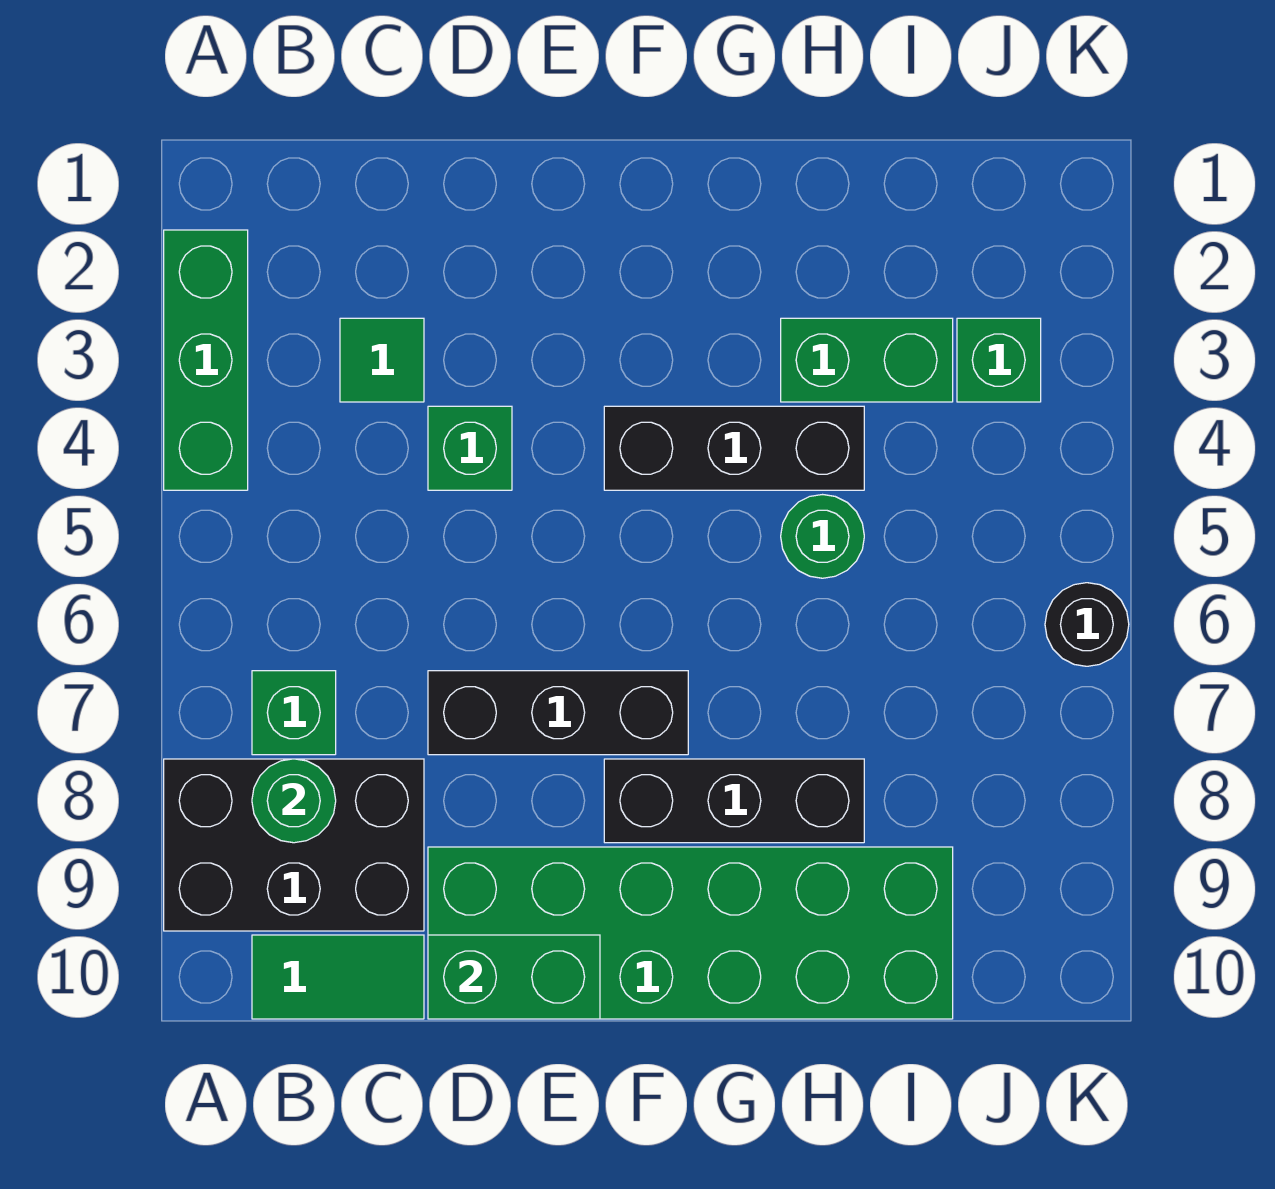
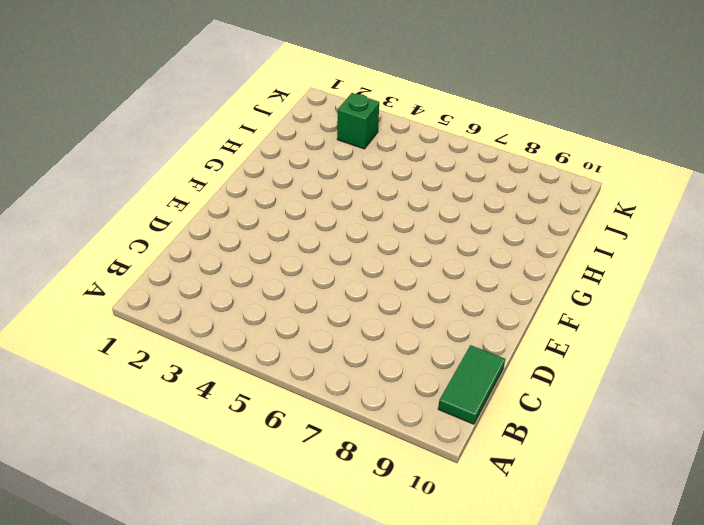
none -> green 1x3 brick [164,230,248,490]
none -> black 2x3 brick [164,759,424,931]
none -> green 1x1 brick [252,671,336,755]

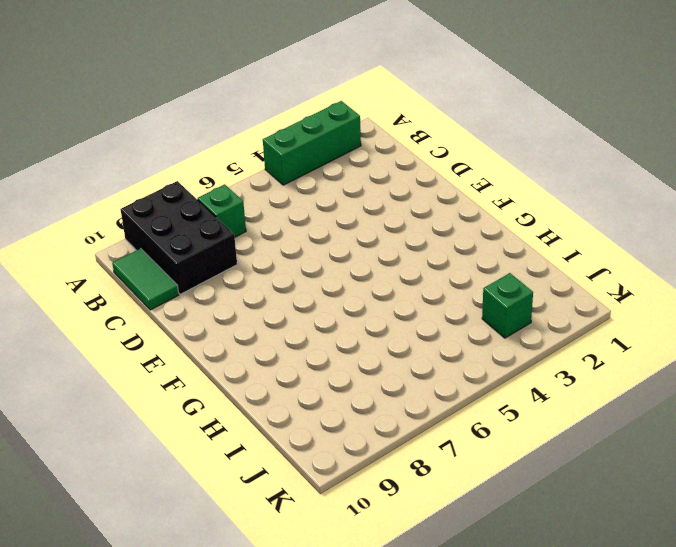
none -> green 1x1 tile [340,318,424,402]
none -> green 1x1 brick [428,406,512,490]
none -> black 1x3 brick [428,671,688,755]

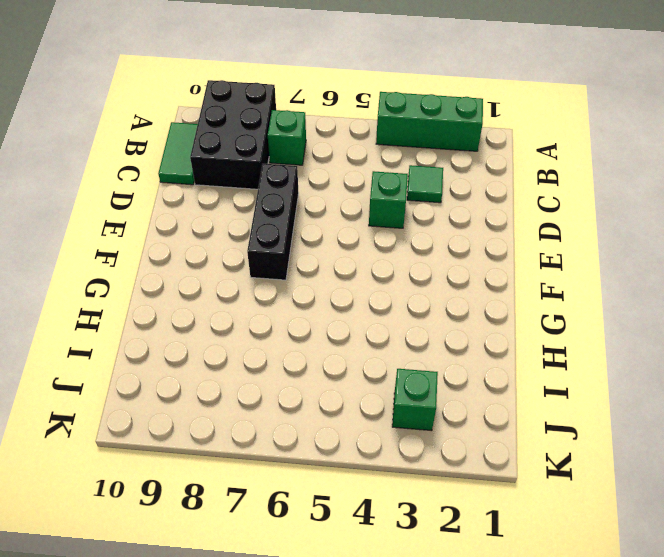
none -> green 2x6 brick [428,847,953,1019]
none -> black 1x3 brick [604,406,864,490]
none -> black 1x3 brick [604,759,864,843]

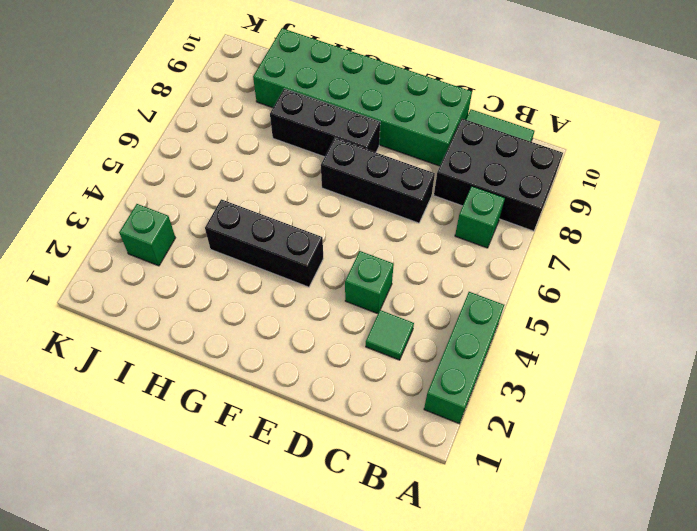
none -> green 1x2 brick [781,318,953,402]
none -> green 1x1 round brick [781,495,864,578]
none -> black 1x1 round brick [1045,583,1129,666]

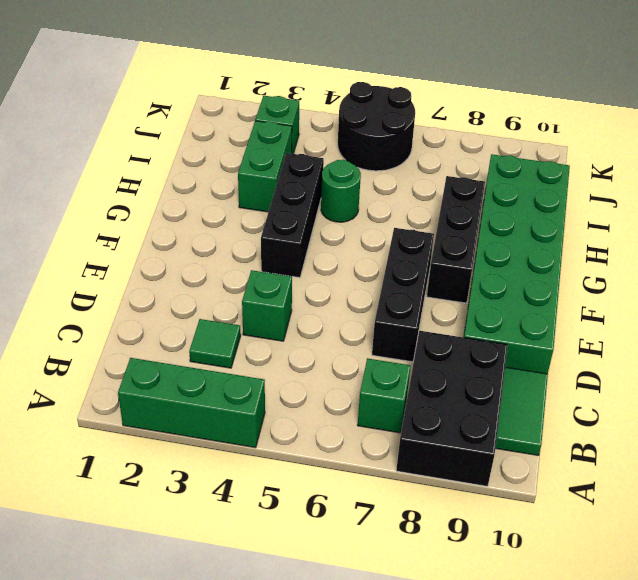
black 2x2 round brick [338,82,415,171] -> black 1x1 round brick [1045,583,1129,666]
none -> green 1x1 round brick [252,759,336,843]
none -> green 1x2 brick [428,935,600,1019]

